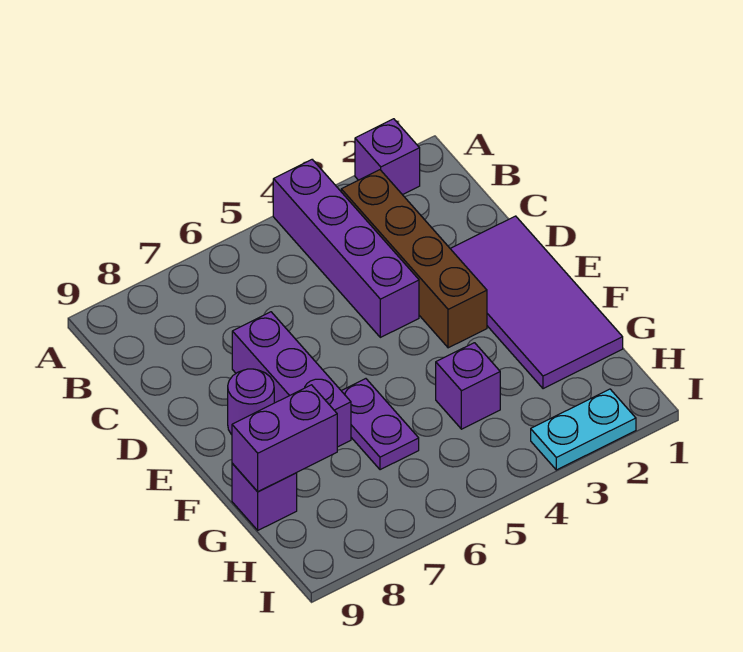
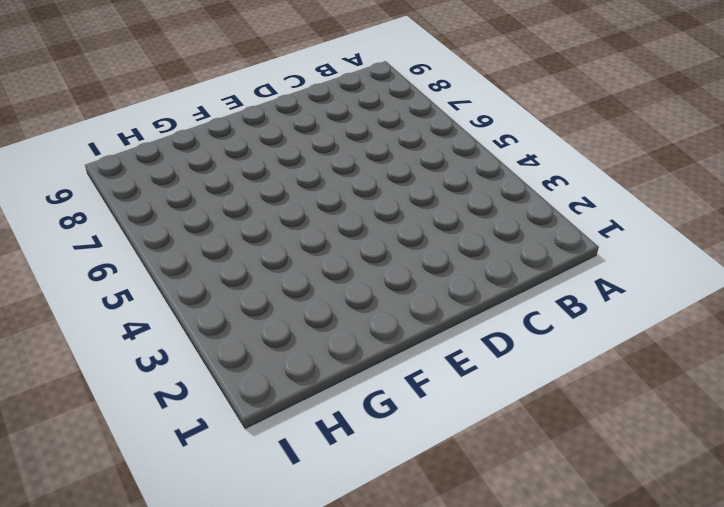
none -> purple 1x1 brick [355,119,420,195]
none -> purple 1x4 brick [273,160,419,337]

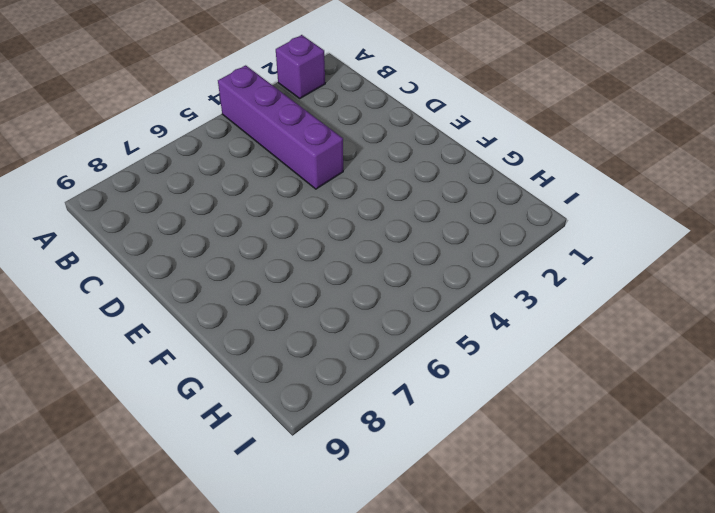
none -> brown 1x4 brick [341,170,487,348]
none -> purple 2x4 tile [450,216,623,389]

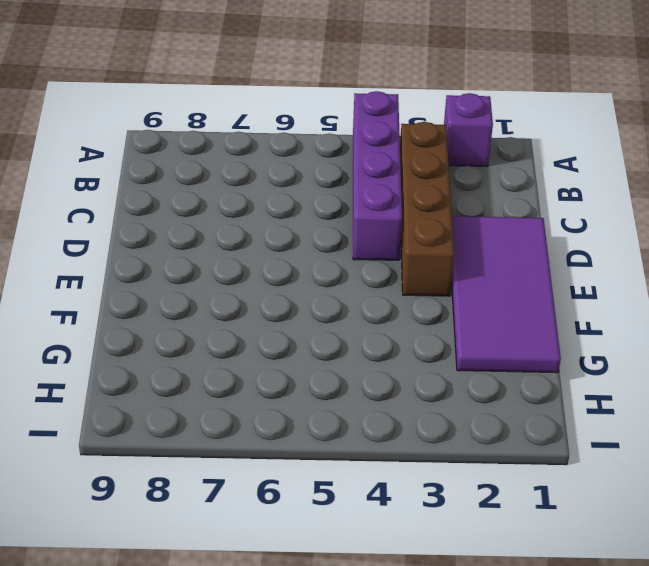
none -> purple 1x3 brick [232,312,351,447]
none -> purple 1x1 round brick [228,369,274,435]

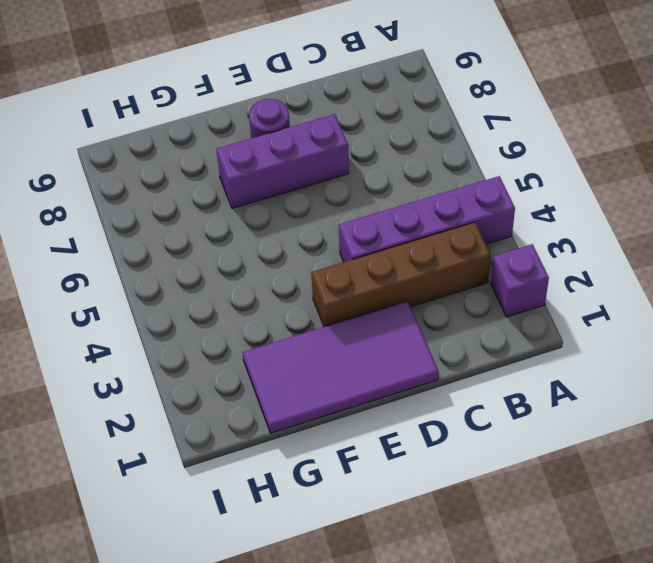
none -> purple 1x2 plate [342,379,419,470]
none -> purple 1x1 brick [436,343,500,429]

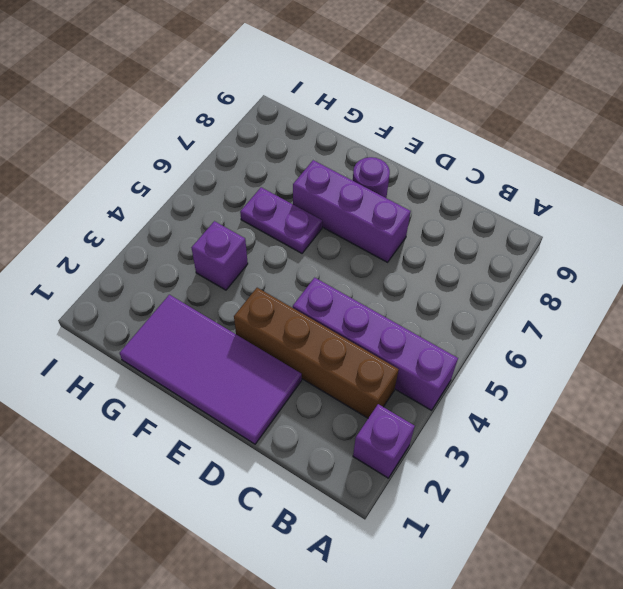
none -> purple 1x1 brick [232,463,297,530]
none -> cyan 1x2 plate [531,389,636,470]

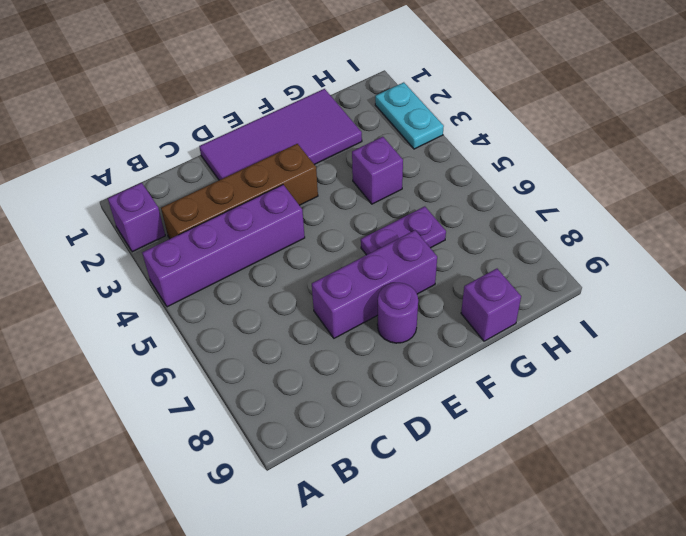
none -> purple 1x2 brick [232,385,337,492]

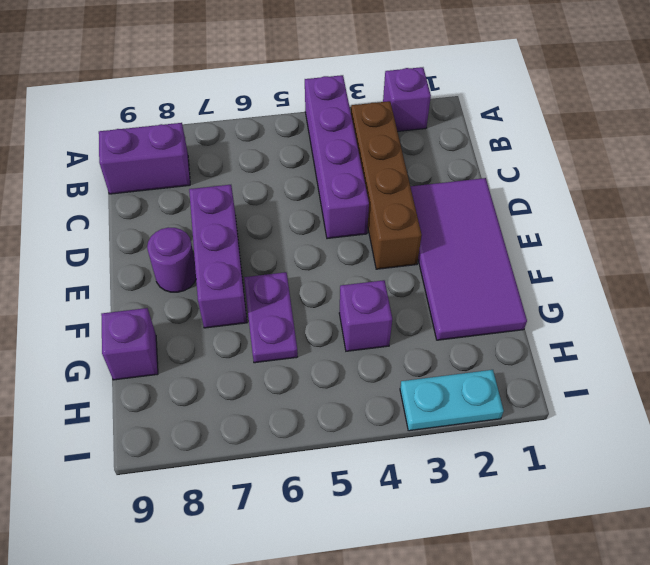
purple 1x2 brick [99,123,190,194] -> purple 1x2 brick moved to [232,385,337,492]

